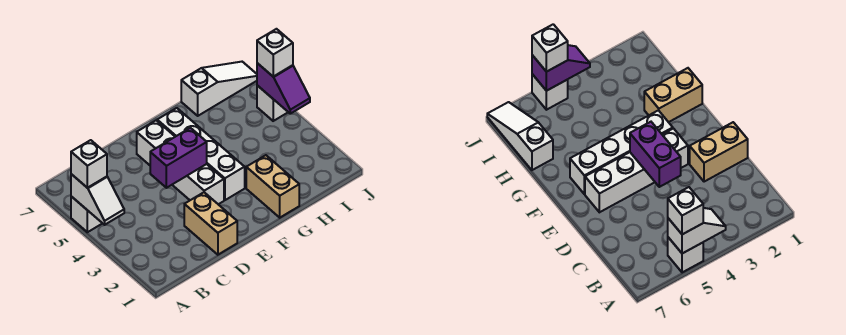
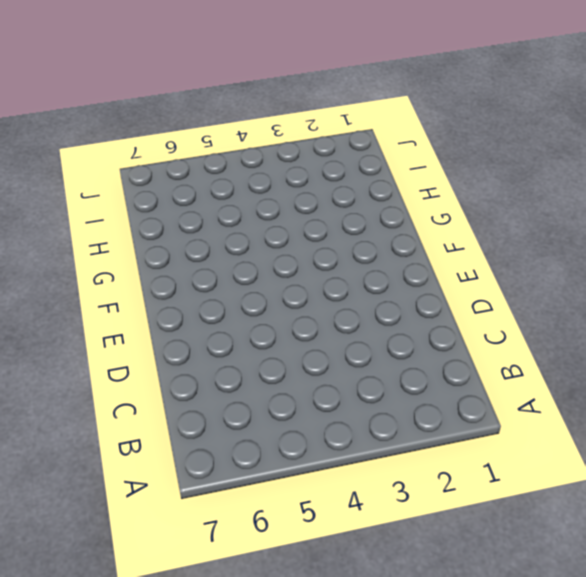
none -> white 1x1 brick [71,196,102,232]
none -> tan 1x2 brick [184,192,237,255]
none -> white 1x4 brick [137,120,224,204]

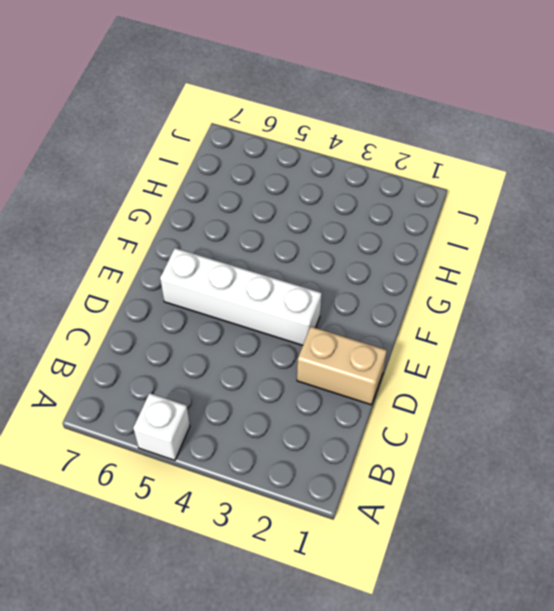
none -> white 1x4 brick [157,108,245,200]
none -> tan 1x2 brick [246,155,299,218]
none -> white 1x3 slope [181,62,257,116]

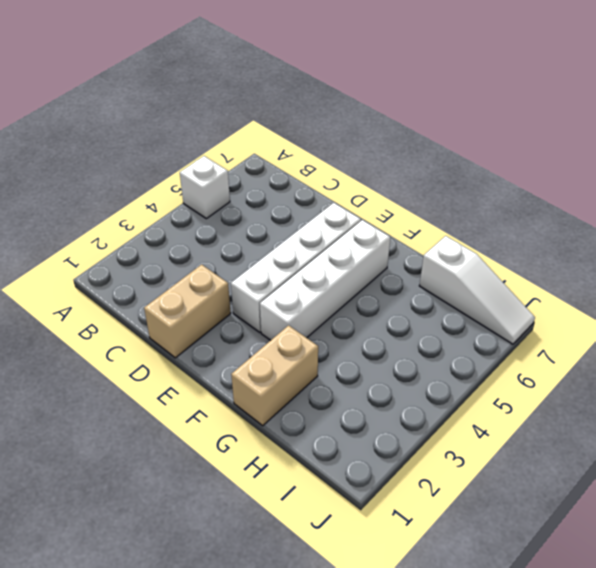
none -> white 1x1 brick [257,85,288,121]
none -> white 1x2 slope [71,174,124,225]
none -> purple 1x2 brick [150,128,207,188]

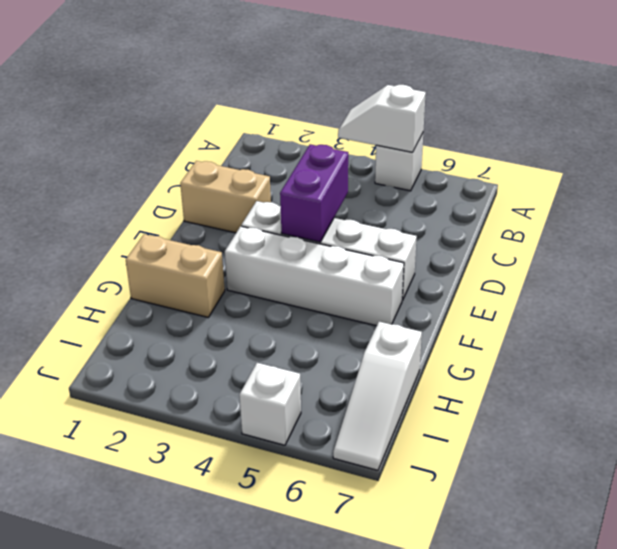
none -> purple 1x2 slope [257,63,310,114]
none -> white 1x1 brick [71,140,107,188]
none -> white 1x1 brick [257,29,293,76]

